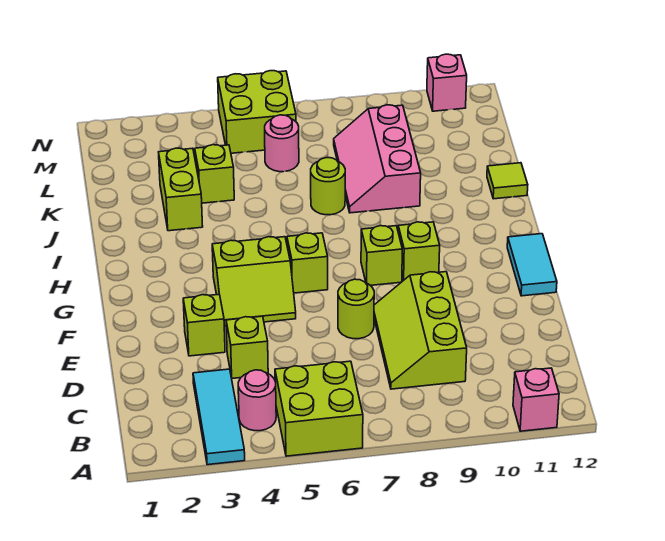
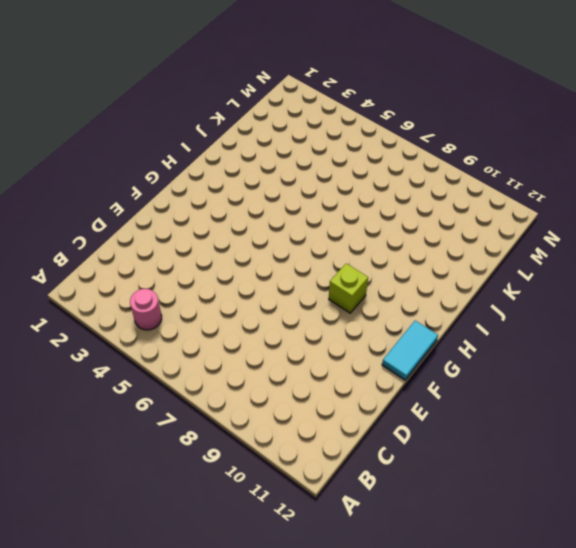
none -> cyan 1x3 tile [193,369,245,465]
none -> lime 2x2 brick [275,361,363,456]
none -> pink 1x1 brick [513,368,559,431]

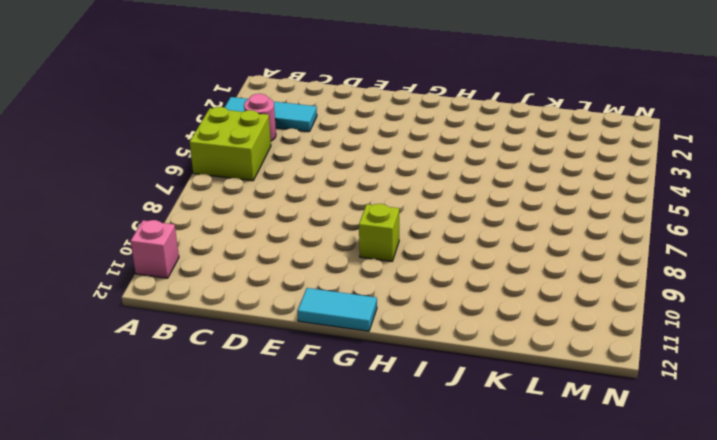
none -> lime 2x3 slope [374,272,467,389]
none -> lime 1x1 brick [226,316,268,378]
none -> lime 1x1 brick [183,294,225,356]

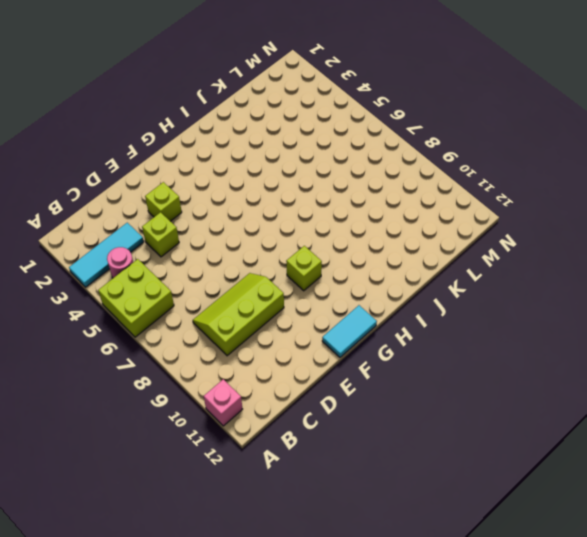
none -> lime 1x1 round brick [338,279,374,339]
none -> lime 2x2 slope [212,237,296,326]
none -> lime 1x1 brick [287,233,328,293]

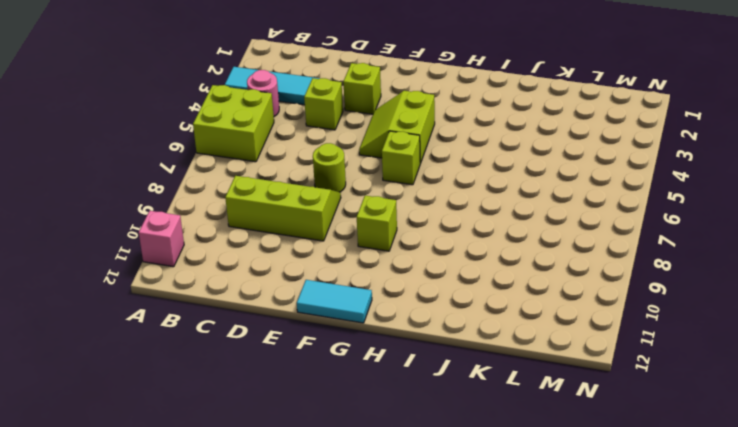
none -> lime 1x1 brick [361,226,402,285]
none -> lime 1x2 brick [159,148,203,231]
none -> lime 1x1 round brick [311,158,345,215]

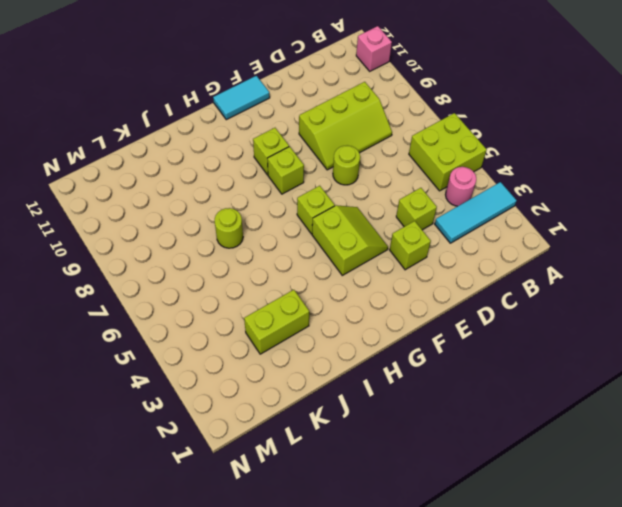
none -> pink 2x3 slope [334,105,421,213]
none -> lime 1x1 tile [487,163,528,199]
none -> lime 1x1 brick [195,145,234,203]

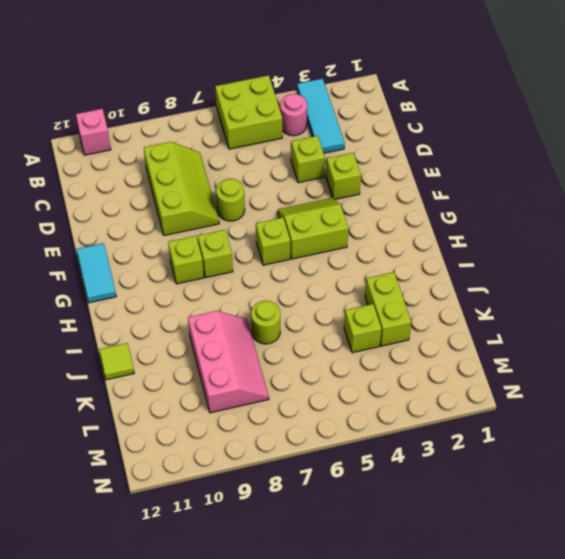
none -> pink 1x1 round brick [265,115,299,172]
none -> lime 2x2 brick [218,71,296,153]
none -> pink 1x1 brick [427,54,467,111]

